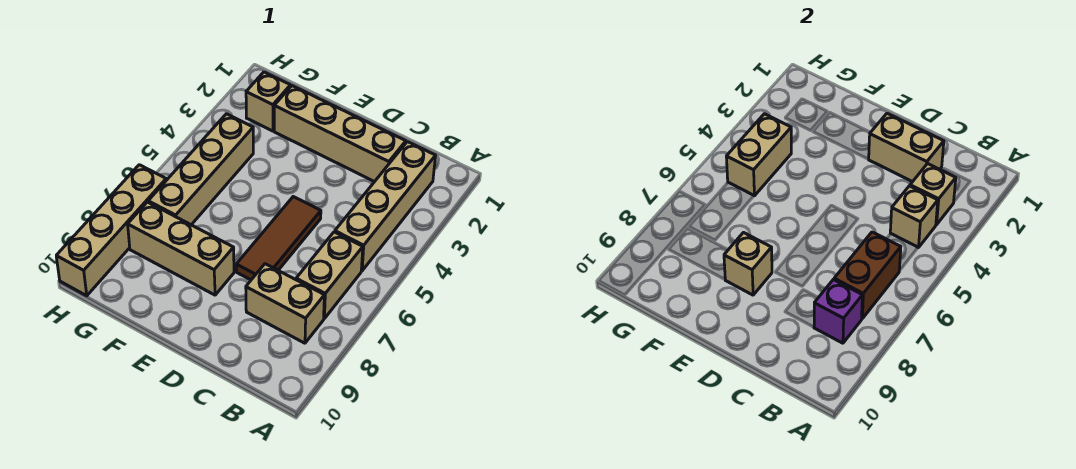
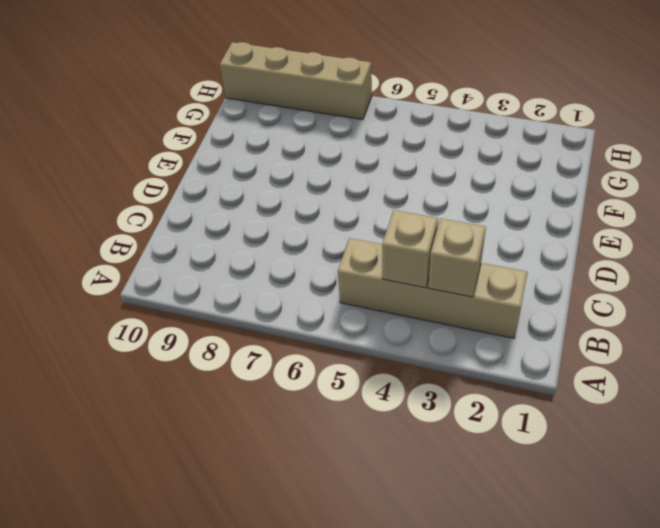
none -> tan 1x2 brick [296,232,363,318]
none -> tan 1x2 brick [246,264,324,343]
none -> tan 1x4 brick [274,86,406,182]

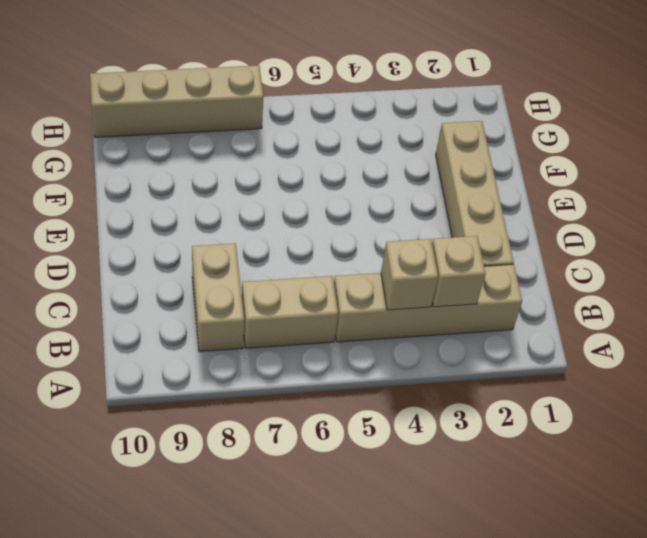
none -> brown 1x3 tile [236,197,321,280]
none -> tan 1x3 brick [128,202,234,295]
none -> tan 1x1 brick [246,72,290,131]

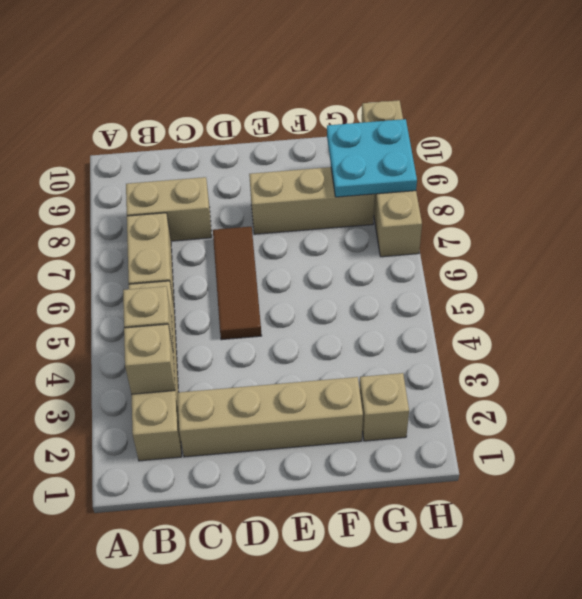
cyan 2x2 plate [327,119,417,197] -> none
none -> tan 1x4 brick [148,114,253,225]
none -> brown 1x2 brick [834,232,901,318]
none -> purple 1x1 brick [814,280,862,343]

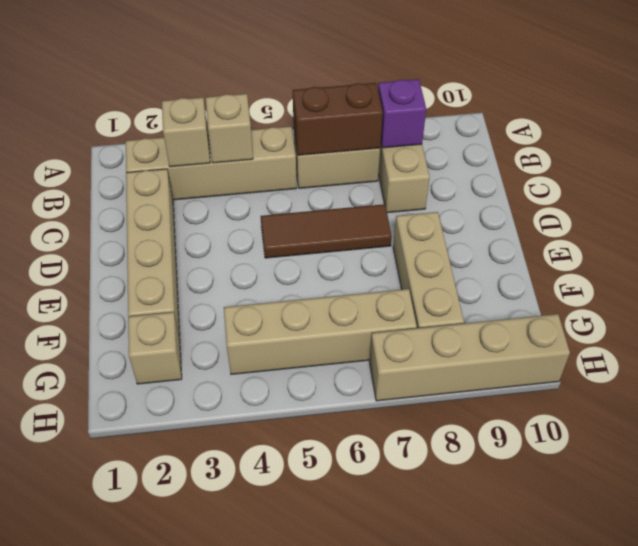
none -> tan 1x2 brick [869,113,944,182]
none -> tan 1x1 brick [724,233,772,295]
none -> tan 1x2 brick [726,114,791,196]

